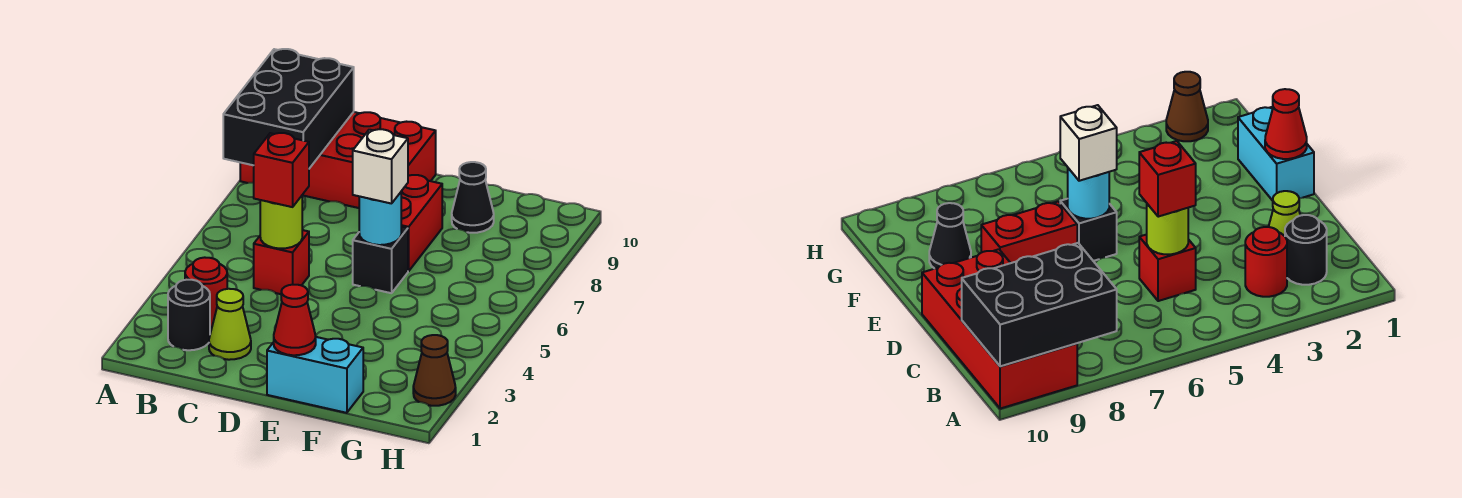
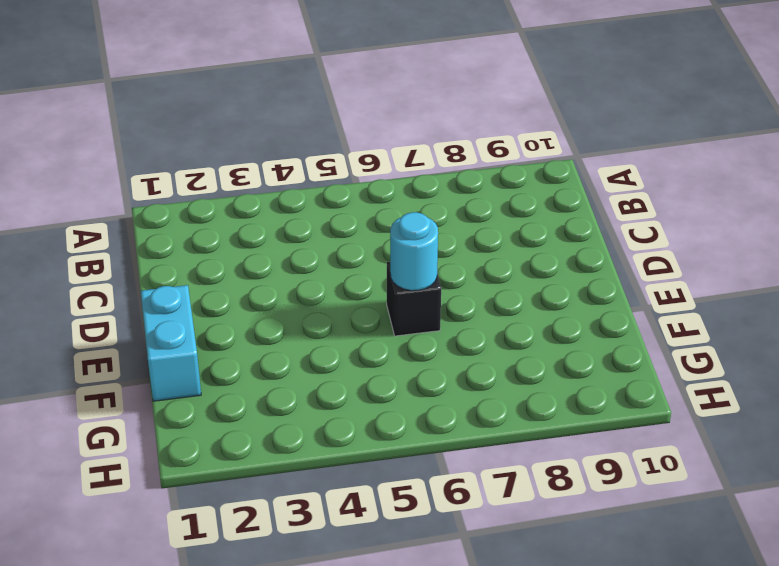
none -> red 2x4 brick [240,112,436,208]
none -> black 1x1 round brick [168,280,210,350]
none -> red 1x1 round brick [185,257,227,328]

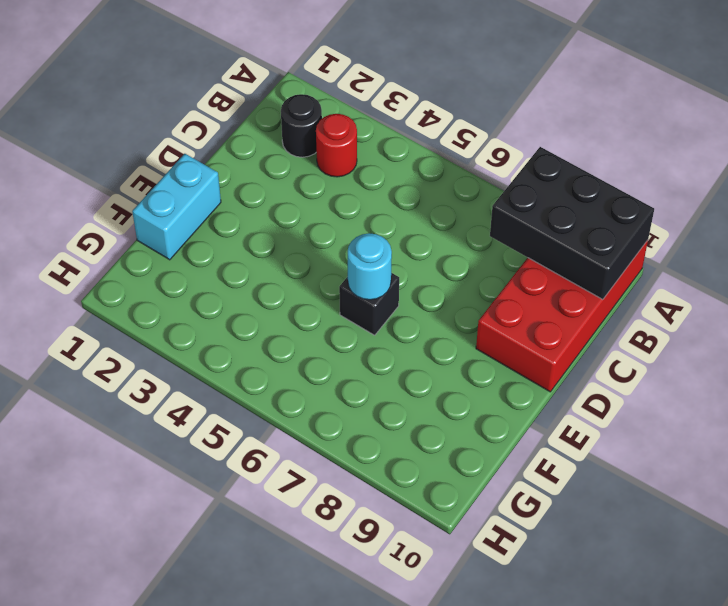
none -> lime 1x1 cone [209,289,251,360]
none -> red 1x1 brick [254,230,309,294]
none -> red 1x2 brick [401,175,442,271]

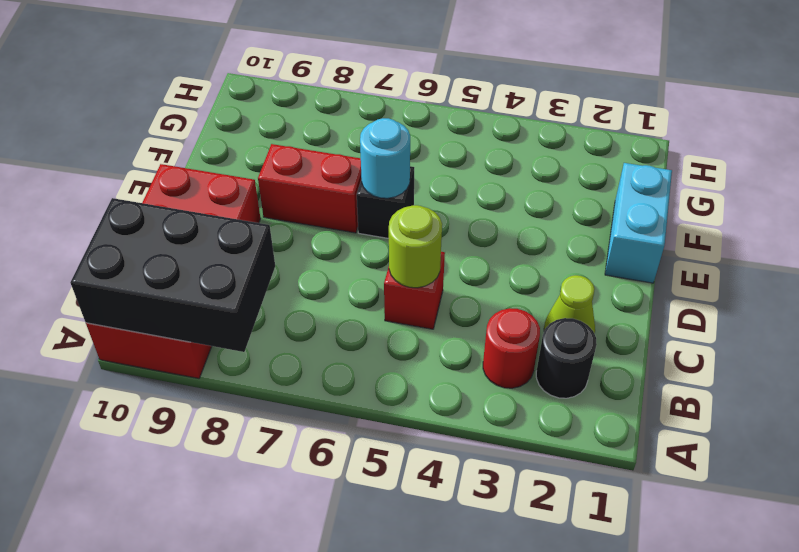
none -> black 1x1 cone [452,162,494,233]
none -> brown 1x1 cone [413,335,456,406]
none -> red 1x1 cone [274,285,316,355]

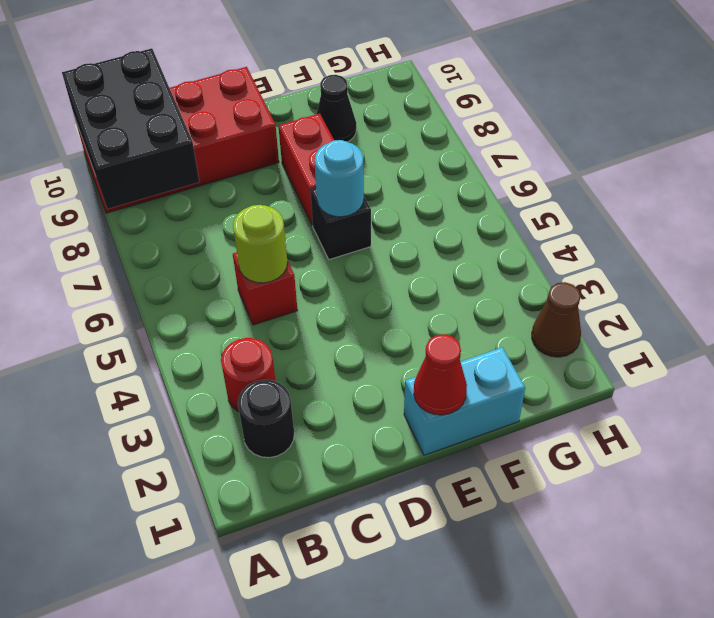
none -> lime 1x1 cone [209,289,251,360]
none -> red 1x1 brick [254,133,309,207]
none -> white 1x1 brick [353,129,408,204]

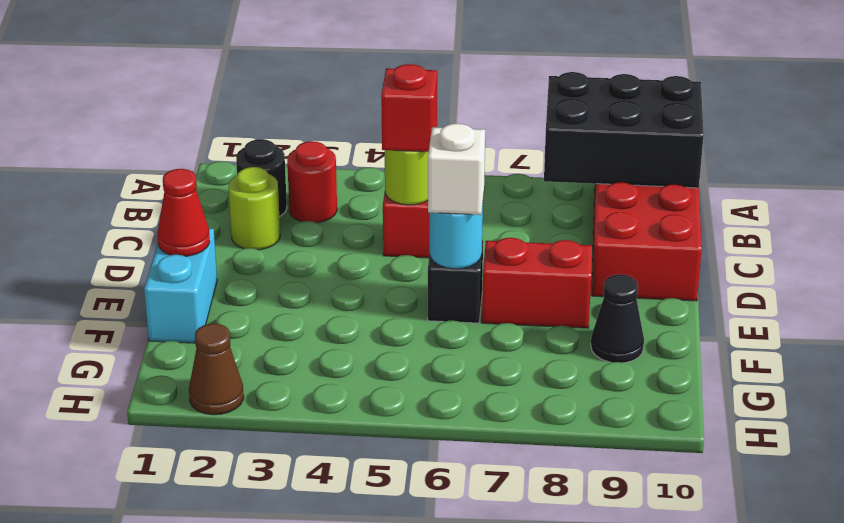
lime 1x1 round brick [229,167,280,250] -> lime 1x1 cone [209,289,251,360]

